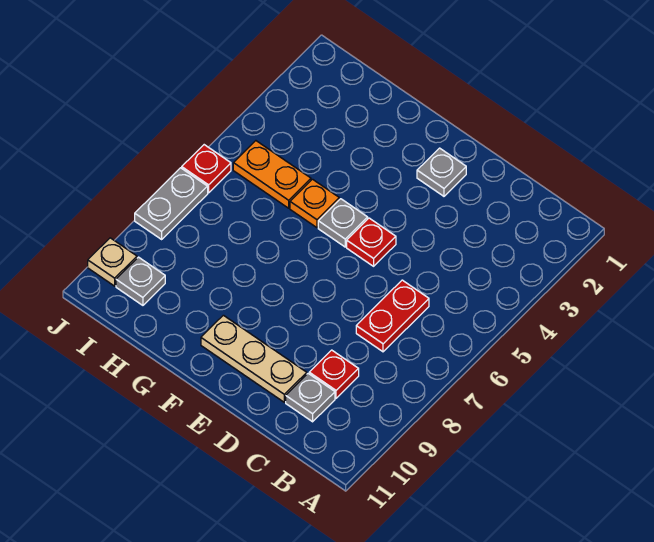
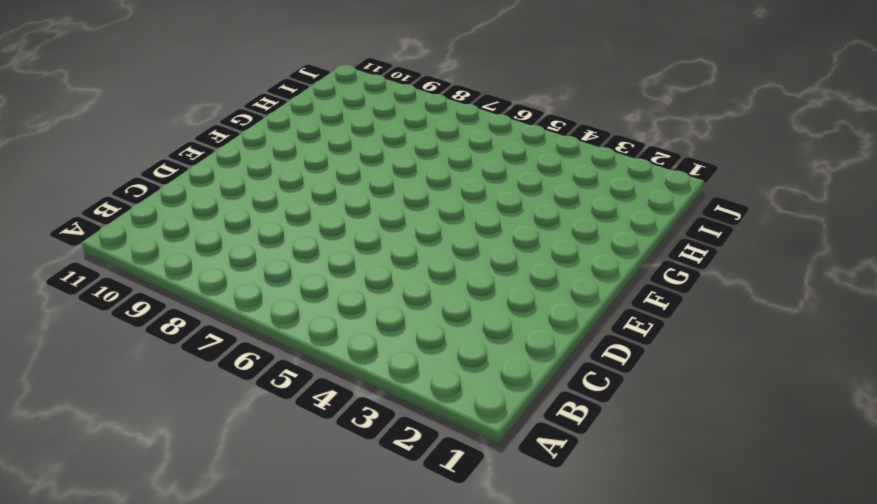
none -> red 1x2 plate [356,280,429,352]
none -> red 1x1 plate [309,350,359,398]
none -> grey 1x1 plate [286,374,335,422]

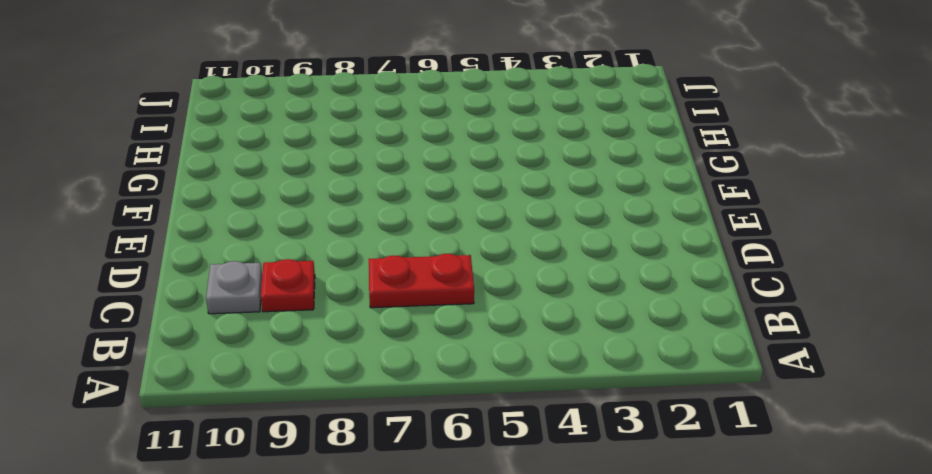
none -> tan 1x3 plate [201,315,307,402]
none -> grey 1x1 plate [417,148,466,196]
none -> red 1x1 plate [347,218,396,266]

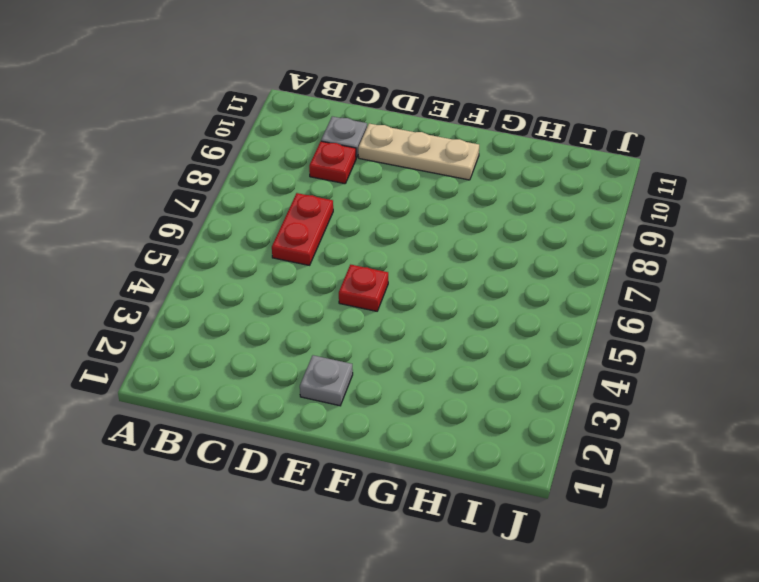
none -> grey 1x1 plate [318,199,368,247]
none -> orange 1x1 plate [290,179,339,228]
none -> orange 1x2 plate [233,141,311,208]

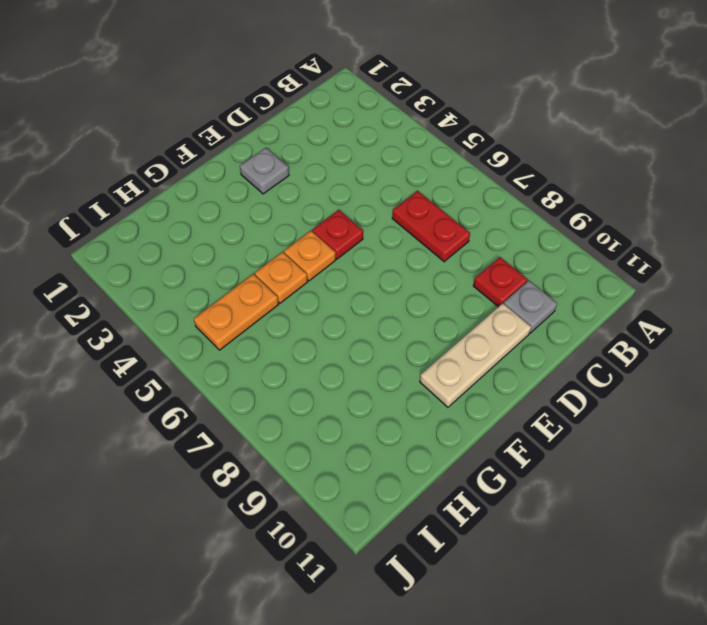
orange 1x1 plate [284,231,336,281] -> grey 1x1 plate [318,199,368,247]
none -> grey 1x1 plate [116,257,165,305]
none -> red 1x1 plate [182,145,231,193]
none -> grey 1x2 plate [135,168,208,239]

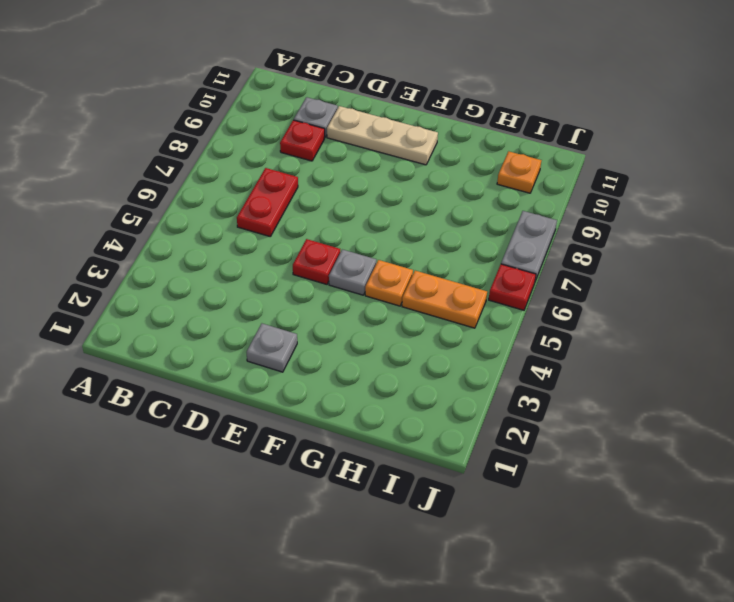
orange 1x1 plate [497,151,541,193] -> grey 1x1 plate [116,257,165,305]
none -> tan 1x1 plate [88,238,137,286]

